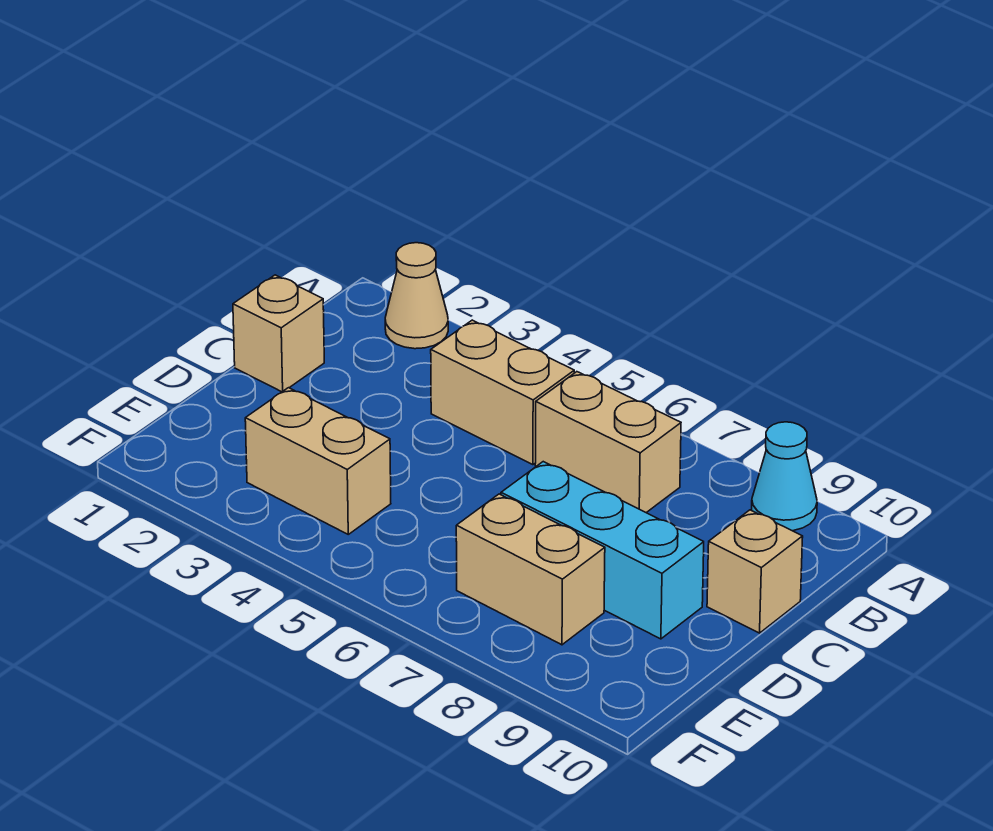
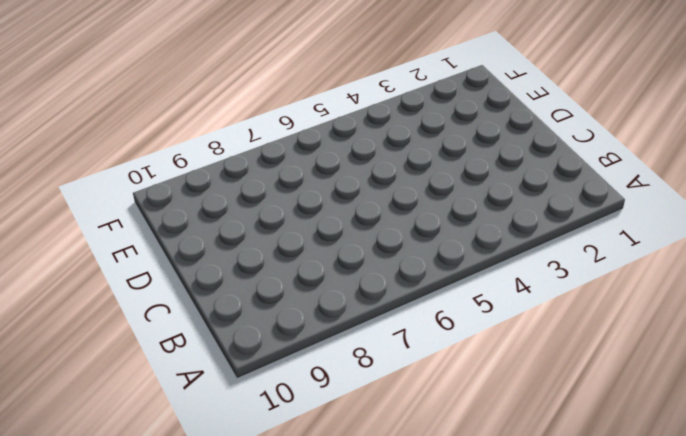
none -> tan 1x1 cone [385,243,448,349]
none -> cyan 1x1 cone [752,422,817,531]

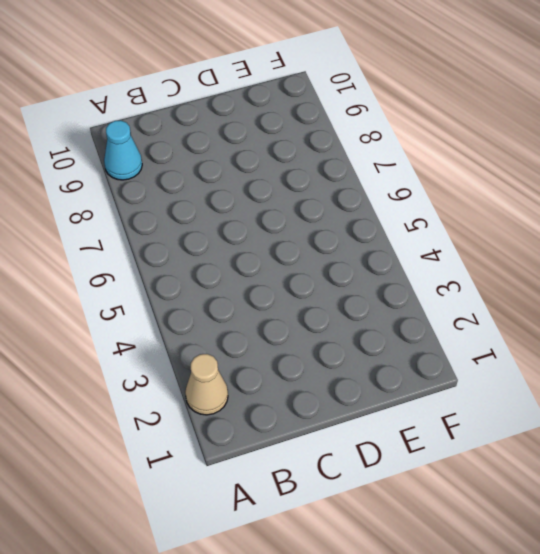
none -> tan 1x2 brick [431,320,574,465]
none -> tan 1x2 brick [535,372,681,513]

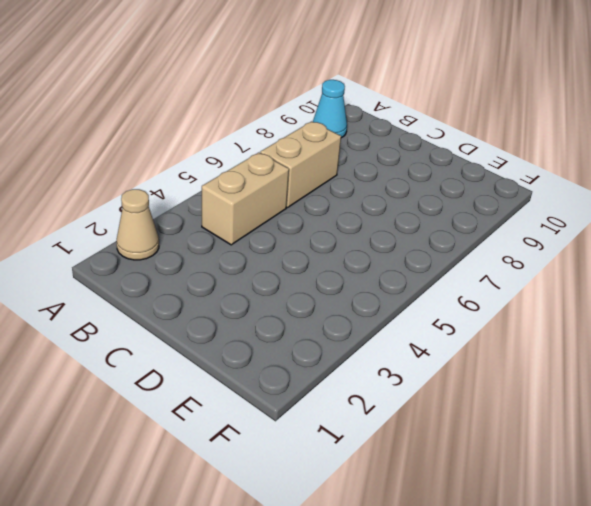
none -> tan 1x1 brick [233,275,324,392]
none -> tan 1x1 brick [707,510,803,633]

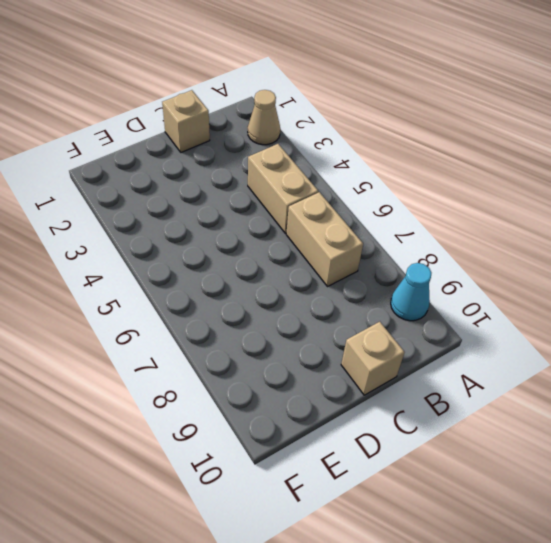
none -> cyan 1x3 brick [501,462,704,639]
none -> tan 1x2 brick [245,388,391,534]

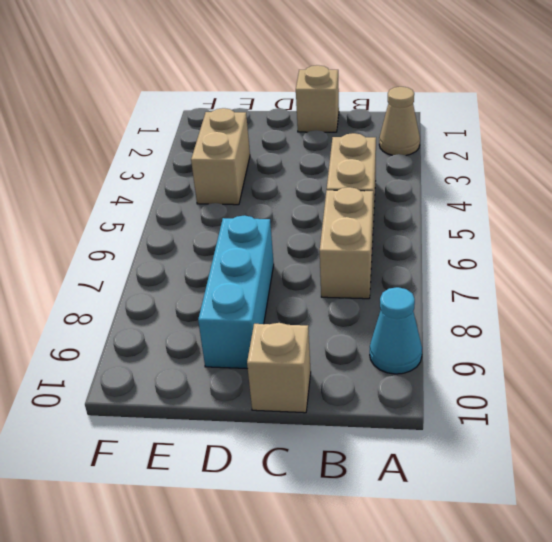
none -> tan 1x2 brick [456,494,605,645]

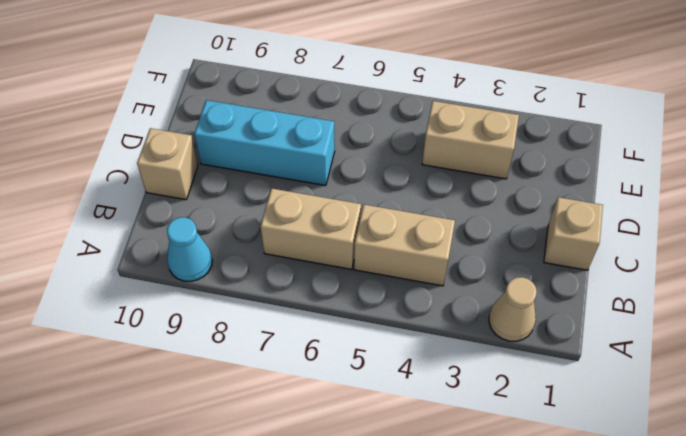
none -> tan 1x2 brick [456,494,605,645]

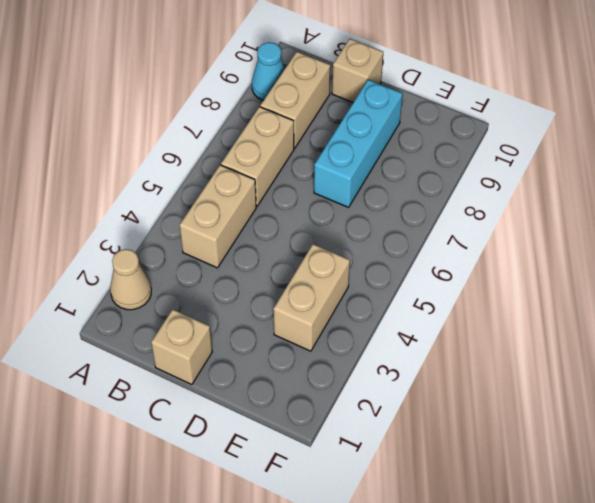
tan 1x2 brick [260,52,330,148] -> tan 1x2 brick moved to [456,494,605,645]

